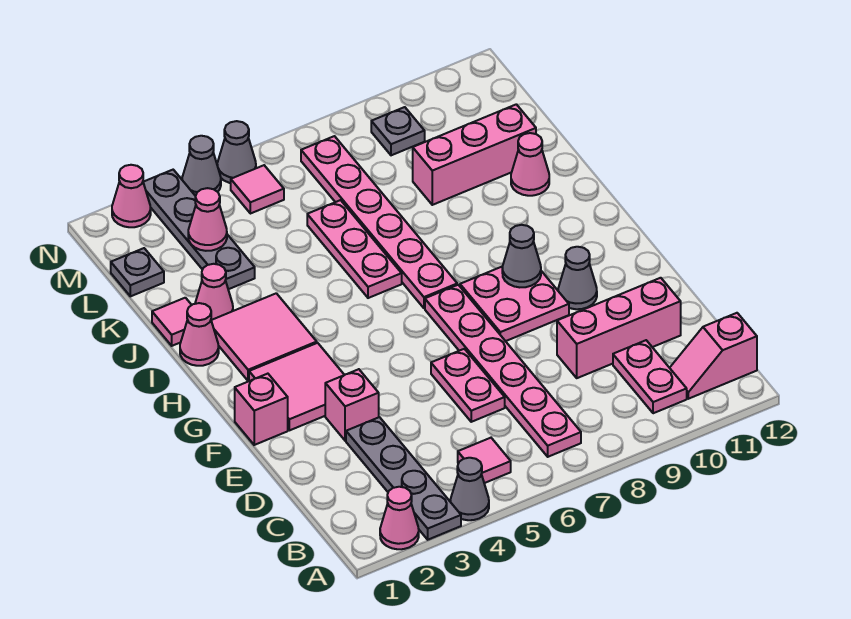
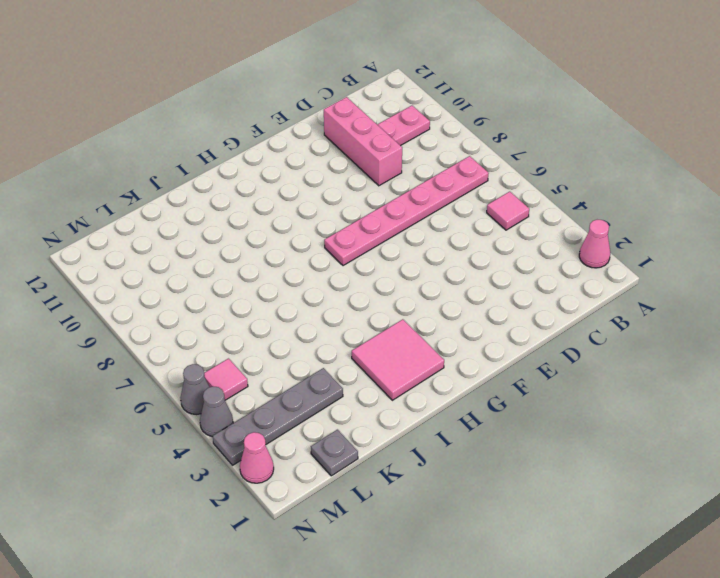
none -> grey 1x4 plate [346,417,461,540]
none -> grey 1x1 cone [450,458,489,520]
none -> pink 1x2 slope [670,313,757,399]
none -> pink 1x2 plate [431,349,505,422]

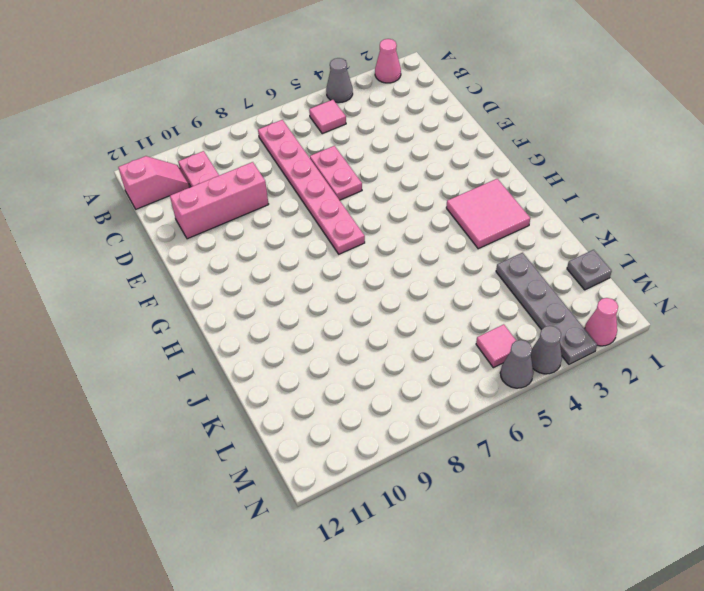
none -> grey 1x4 plate [346,417,461,540]
none -> pink 1x1 brick [325,369,379,441]
none -> pink 1x1 brick [235,374,288,445]
none -> pink 2x2 tile [249,343,344,430]

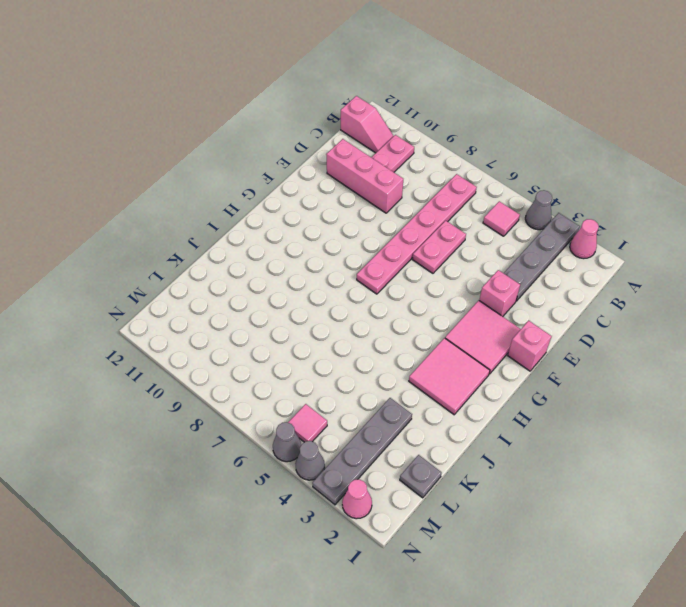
none -> pink 2x2 plate [460,267,569,341]
none -> grey 1x1 cone [558,247,597,309]
none -> pink 1x6 plate [301,136,457,308]
none -> pink 1x1 cone [180,303,219,366]

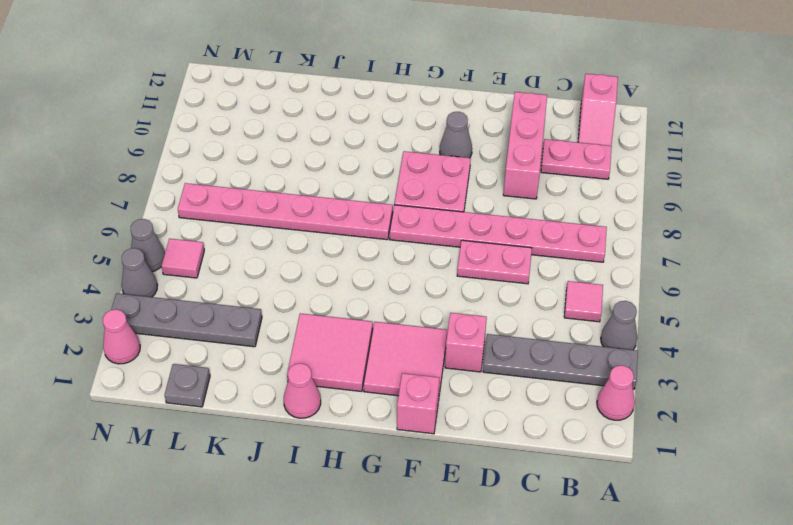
none -> pink 1x3 plate [307,200,402,298]
none -> pink 1x1 tile [152,298,191,346]
none -> pink 1x1 cone [195,264,233,320]
none -> pink 1x1 cone [511,133,549,196]

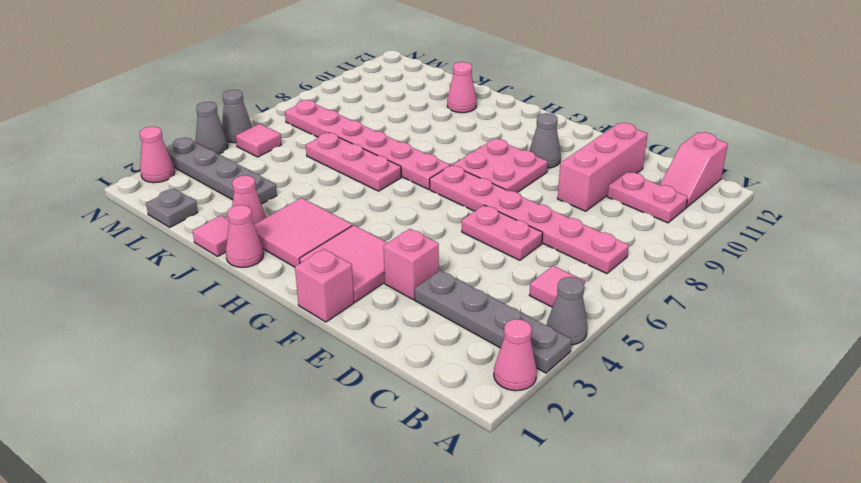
none -> pink 1x3 brick [413,104,536,205]
none -> grey 1x1 plate [371,107,425,155]
none -> grey 1x1 cone [502,225,541,287]
none -> pink 1x1 cone [188,188,227,251]

